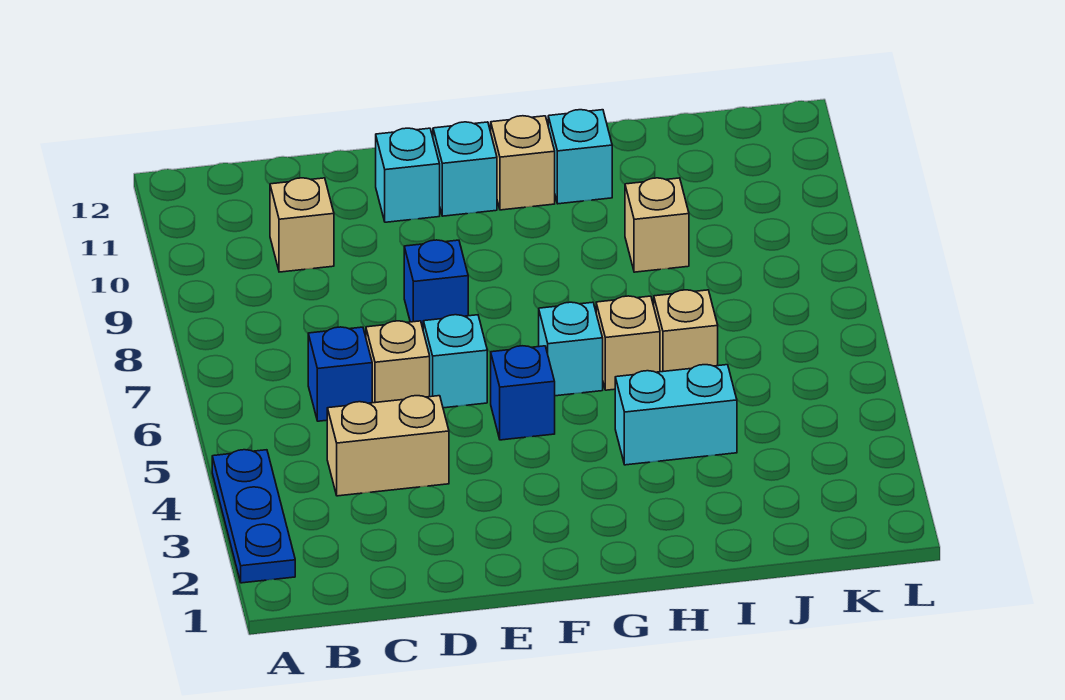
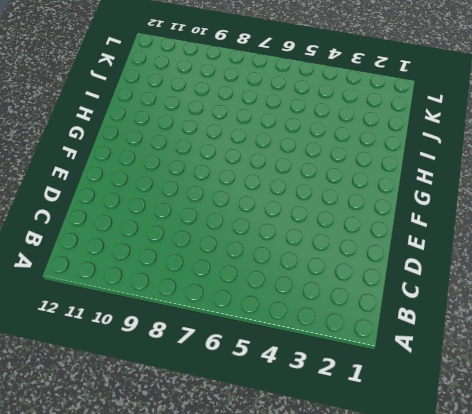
none -> blue 1x3 plate [212,450,295,583]
none -> tan 1x2 brick [327,396,449,496]
none -> blue 1x1 brick [308,327,372,421]

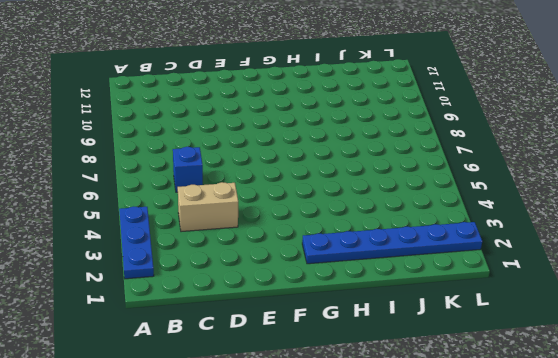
blue 1x6 plate [302,222,482,264] -> none
none -> tan 1x1 brick [270,178,334,272]
none -> tan 1x1 brick [366,321,430,403]
none -> cyan 1x1 brick [423,315,487,408]

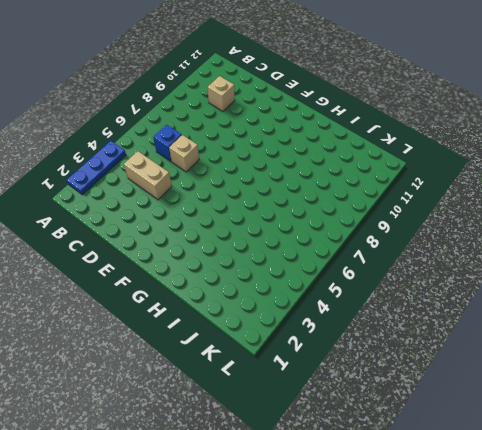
none -> cyan 1x1 brick [423,315,487,408]
none -> blue 1x1 brick [404,240,468,328]
none -> cyan 1x1 brick [376,128,440,222]

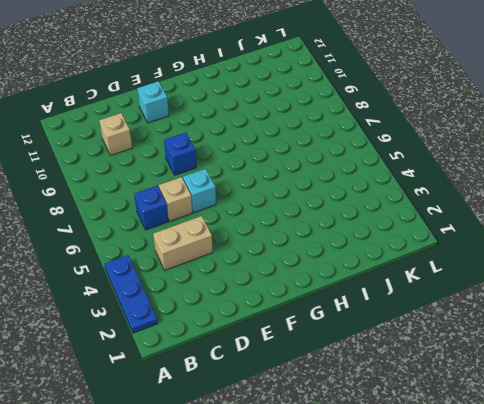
none -> blue 1x1 brick [491,346,555,440]
none -> cyan 1x1 brick [433,122,497,216]
none -> cyan 1x1 brick [539,302,603,396]

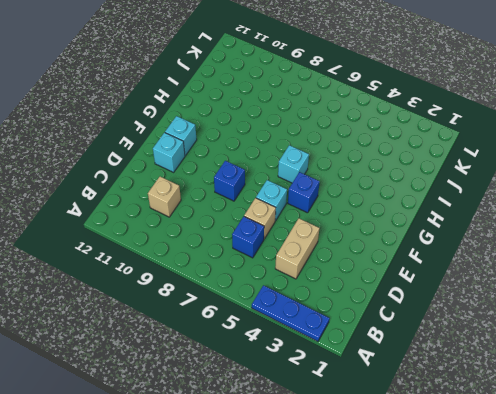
none -> tan 1x1 brick [491,116,555,210]
none -> cyan 1x2 brick [615,365,737,465]
none -> tan 1x1 brick [596,296,660,390]

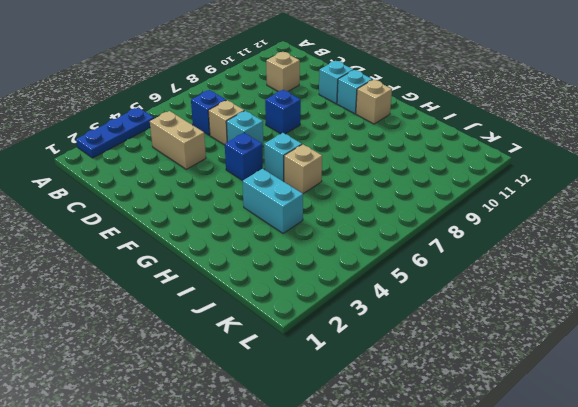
none -> cyan 1x1 brick [548,110,612,204]
none -> tan 1x1 brick [654,290,718,372]
none -> tan 1x1 brick [625,178,689,272]

